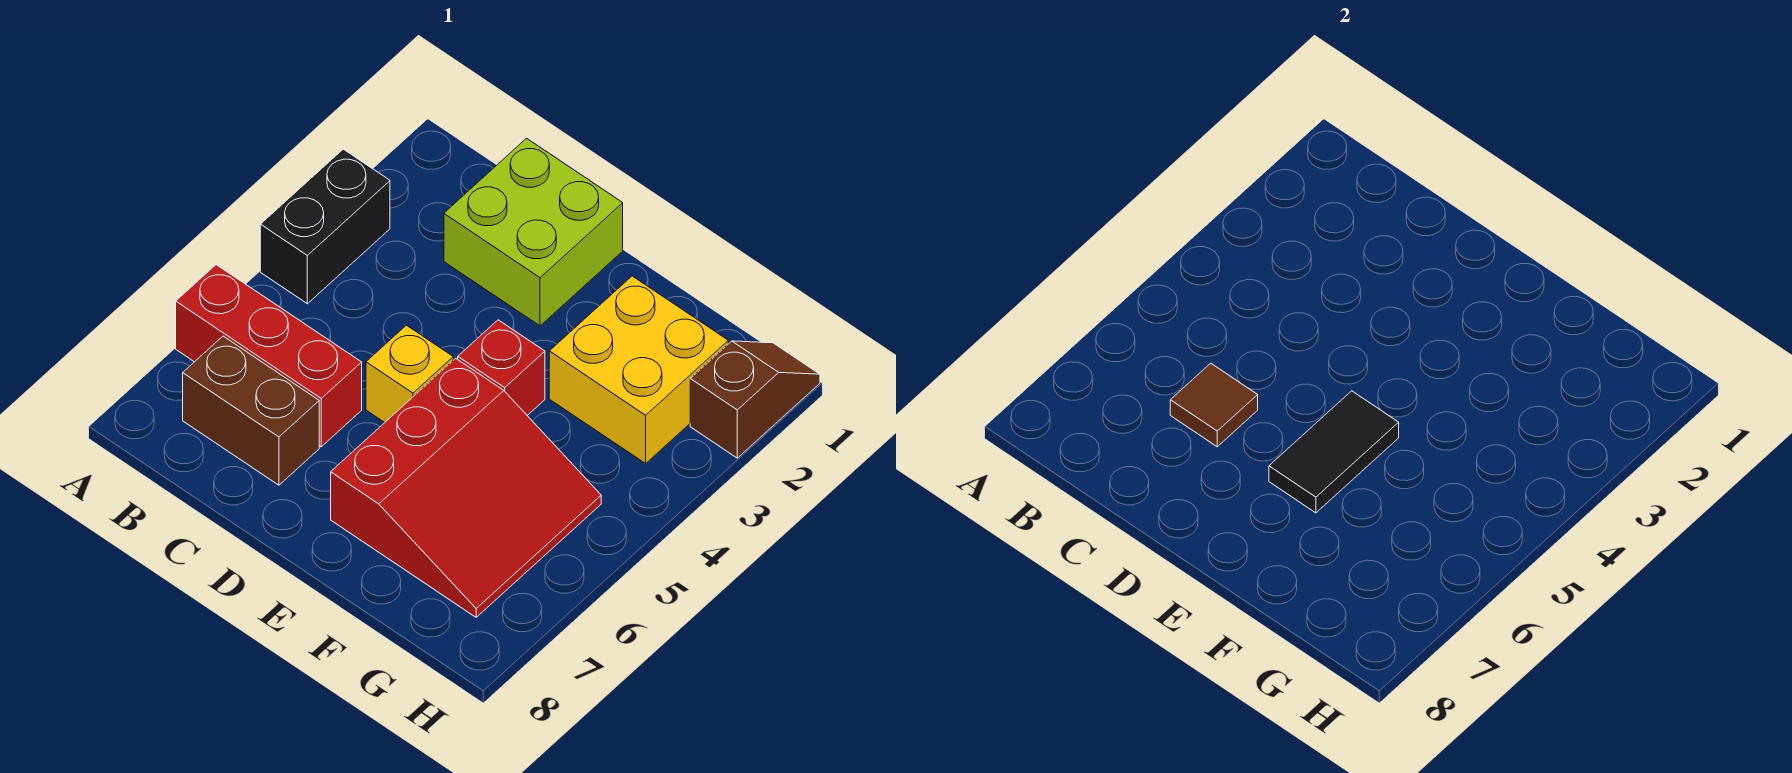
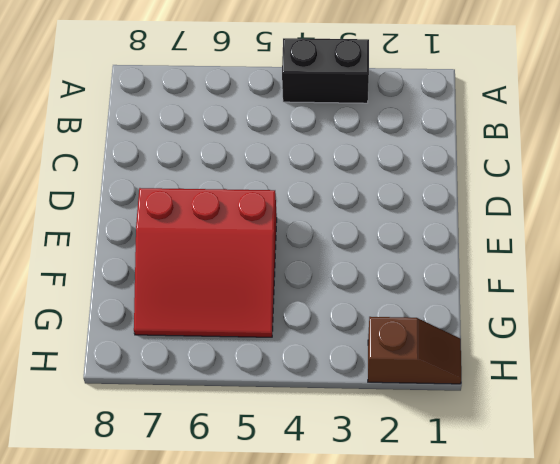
none -> red 1x3 brick [176,265,362,447]
none -> brown 1x2 brick [183,336,319,485]

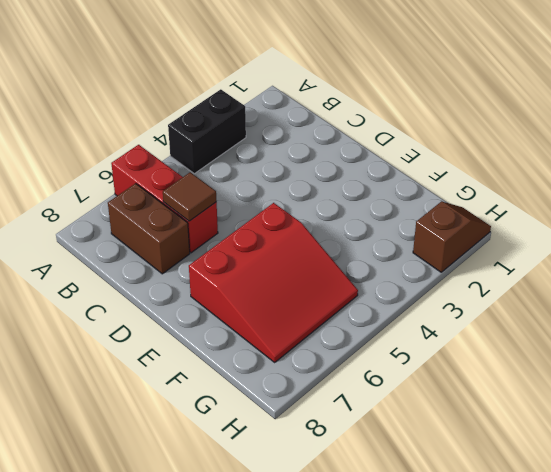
none -> lime 2x2 brick [444,138,623,326]
none -> yellow 1x1 brick [366,325,453,422]

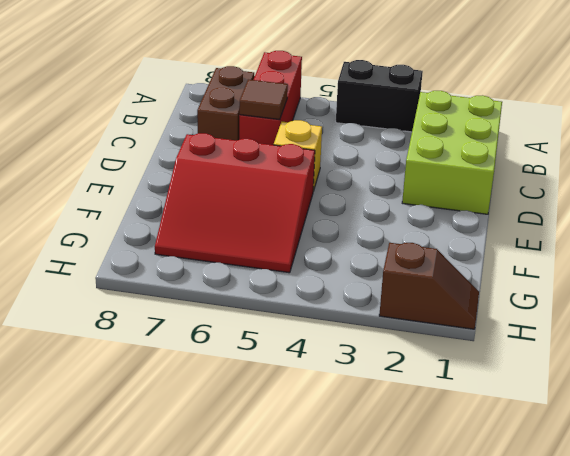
lime 2x3 brick [402,91,502,214] -> lime 2x2 brick [444,138,623,326]
none -> red 1x1 brick [458,320,545,415]
none -> yellow 2x2 brick [549,276,728,463]

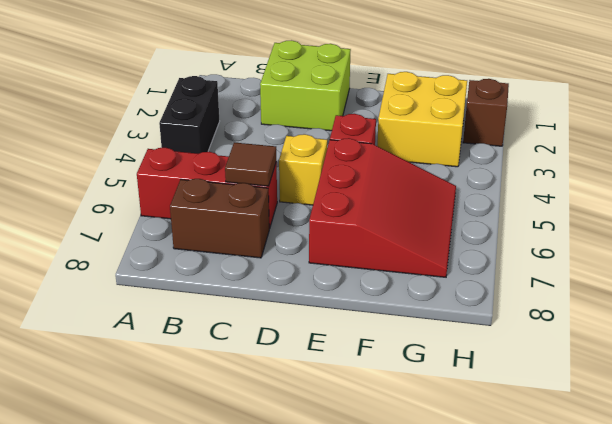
none -> black 1x2 tile [1269,391,1399,513]

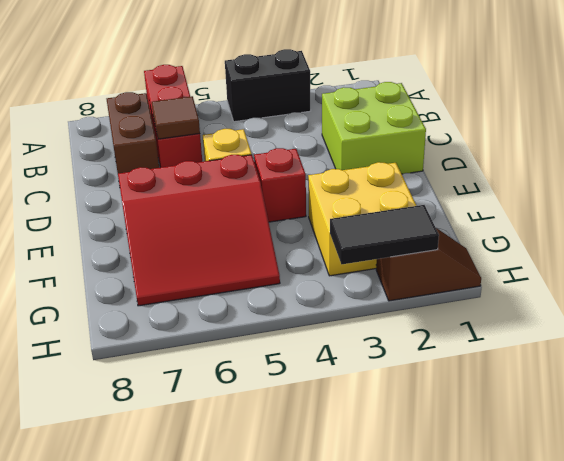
black 1x2 tile [330,205,439,264] -> black 1x2 tile moved to [1269,391,1399,513]

